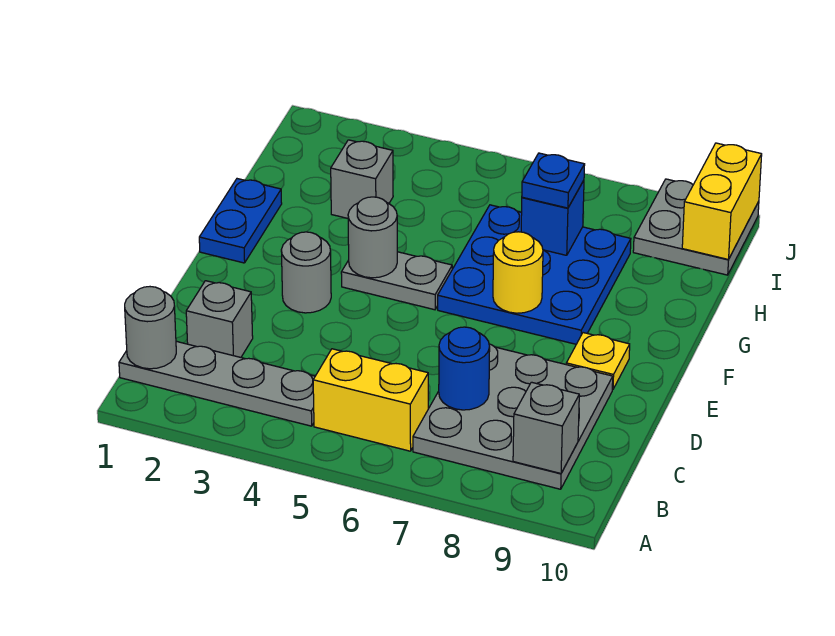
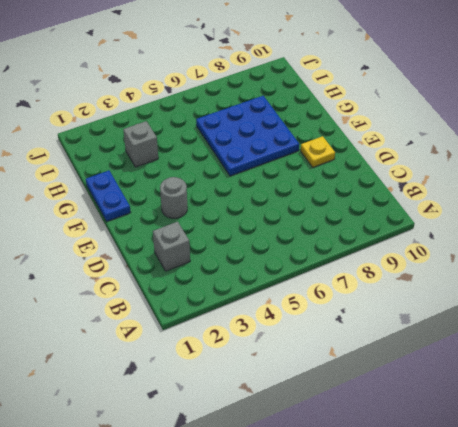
none -> grey 1x4 plate [119,341,315,426]
none -> yellow 1x2 brick [313,349,428,451]
none -> grey 3x3 plate [413,344,613,489]

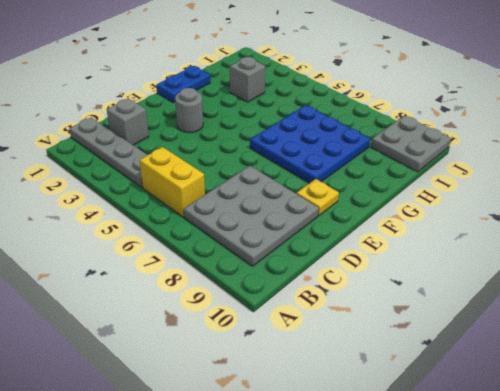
none -> grey 1x2 plate [341,252,452,310]
none -> grey 1x1 round brick [125,287,176,369]
none -> grey 1x1 brick [513,382,579,473]

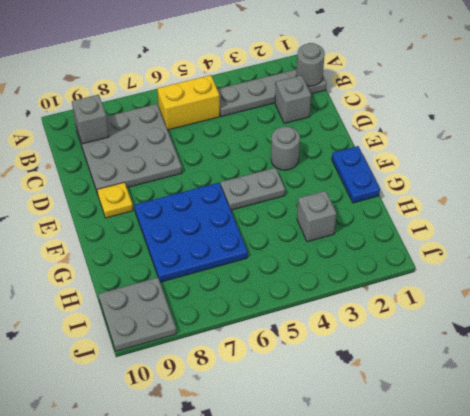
none -> blue 1x1 round brick [439,327,490,410]
none -> grey 1x1 round brick [348,197,397,278]
none -> yellow 1x1 round brick [493,232,543,313]

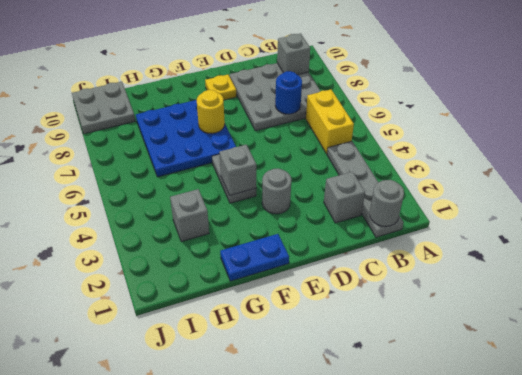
grey 1x1 brick [219,145,256,195] -> grey 1x1 round brick [348,197,397,278]
none -> blue 1x1 brick [521,181,584,255]
none -> yellow 1x2 brick [682,143,762,260]
none -> blue 1x1 plate [522,153,585,208]

